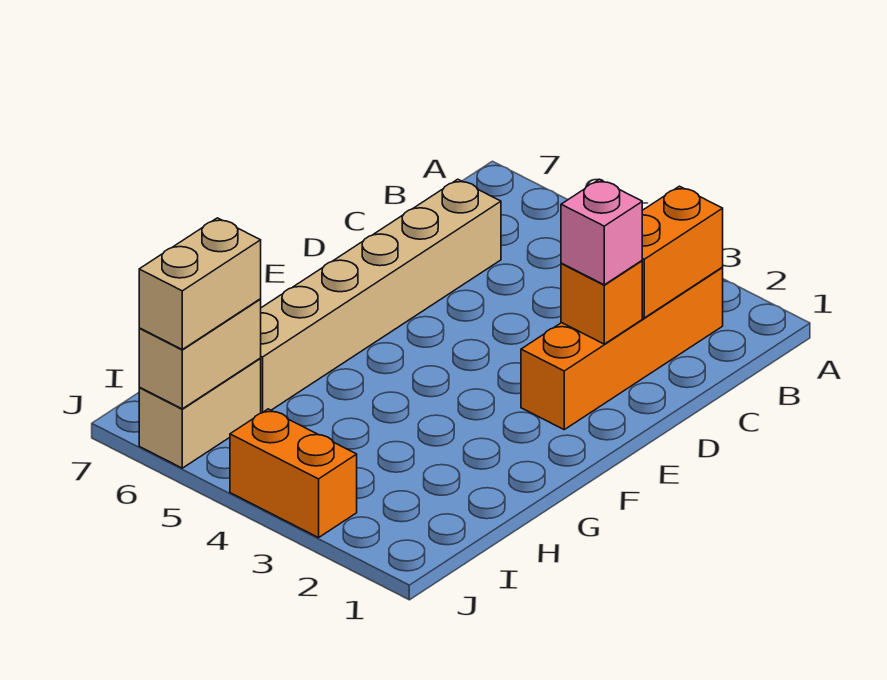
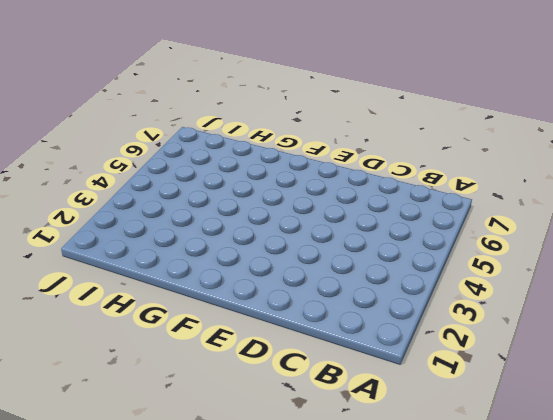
none -> orange 1x4 brick [521,268,723,429]
none -> tan 1x6 brick [260,179,501,413]

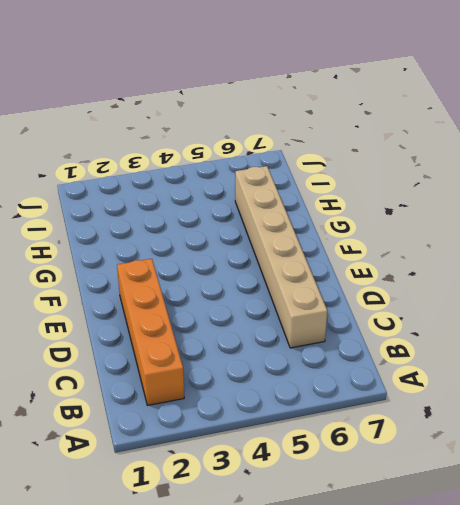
none -> tan 1x2 brick [139,359,261,468]
none -> orange 1x2 brick [230,409,357,538]

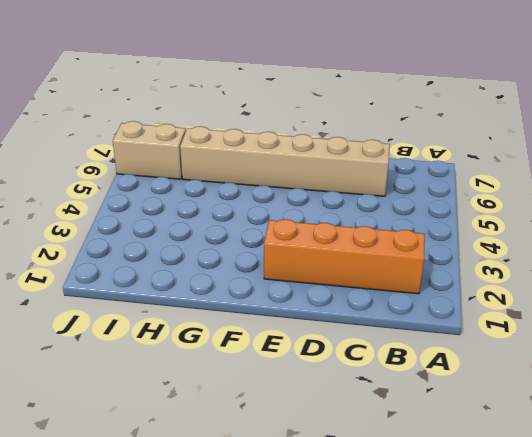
none -> orange 1x2 brick [230,409,357,538]
none -> orange 1x2 brick [642,186,723,318]

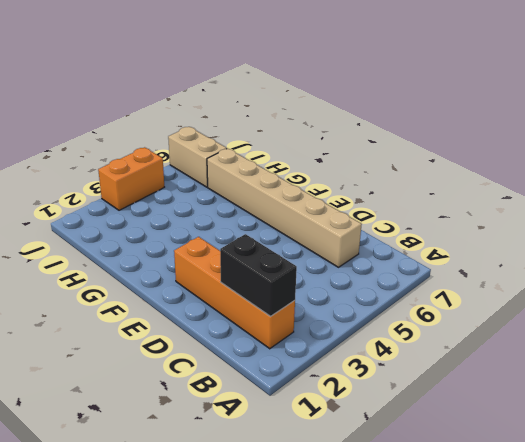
black 1x2 brick [220,234,297,316] -> orange 1x2 brick [642,186,723,318]
none -> orange 1x1 brick [561,261,642,344]
none -> tan 1x2 brick [139,299,261,409]

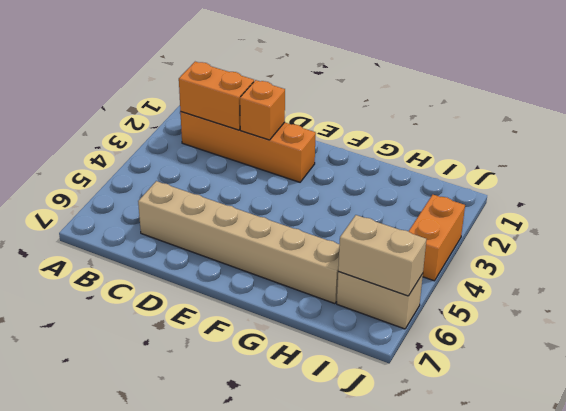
none -> pink 1x1 brick [561,179,642,285]
none -> tan 1x2 brick [139,218,261,349]

